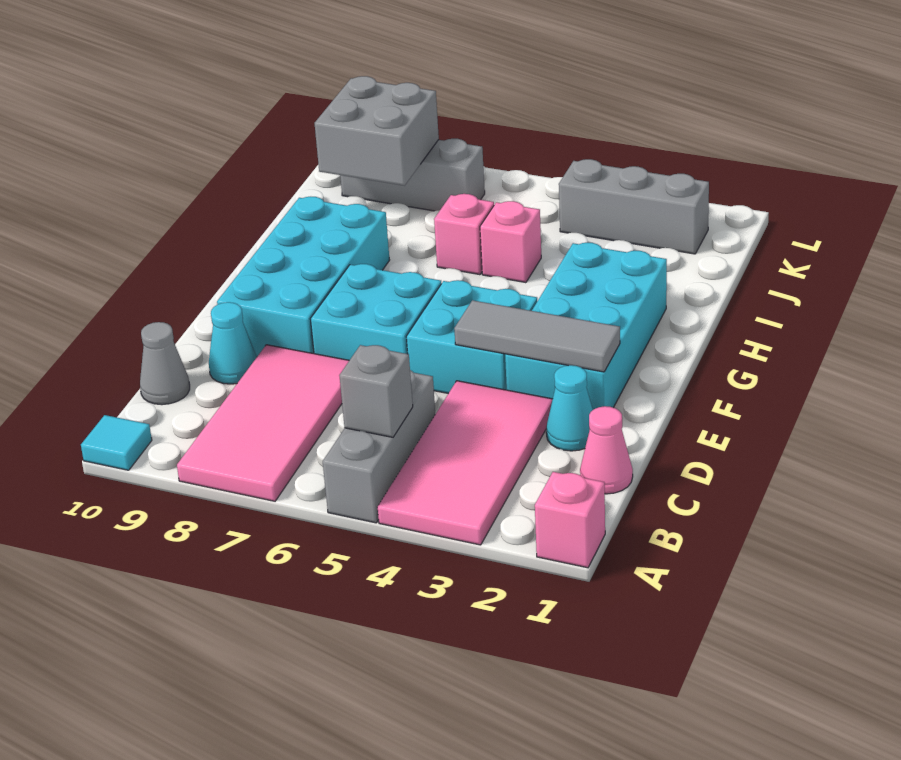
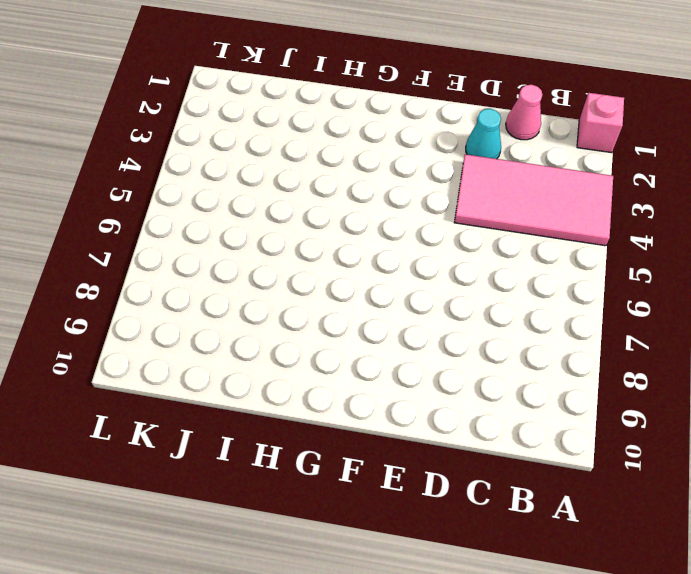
none -> grey 1x3 brick [323,370,435,523]
none -> pink 2x4 tile [177,345,349,501]
none -> cyan 1x1 tile [81,415,152,470]

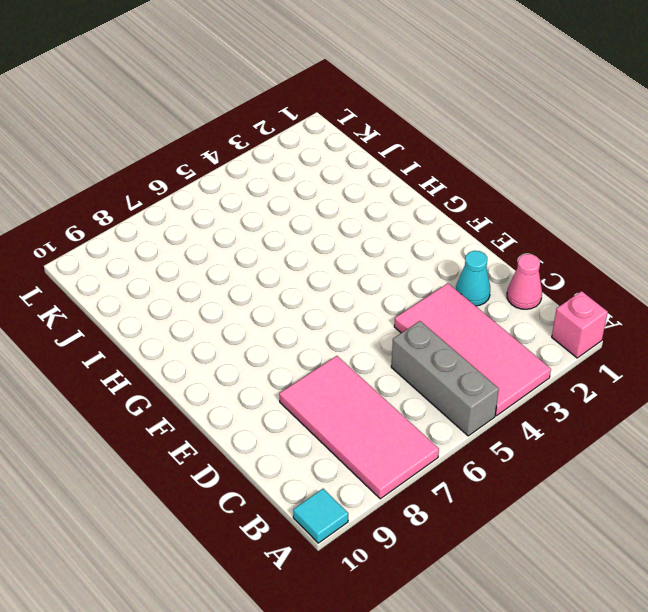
none -> grey 1x1 cone [140,322,190,405]
none -> cyan 1x1 cone [209,302,257,384]
none -> cyan 2x4 brick [505,242,667,410]

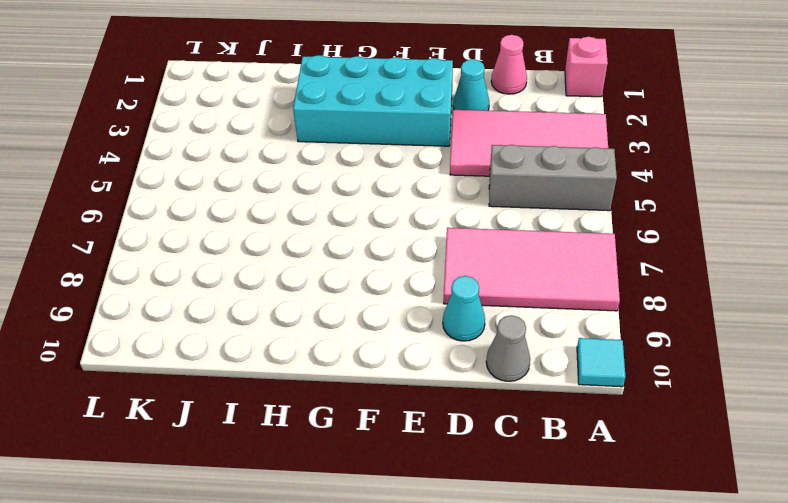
none -> cyan 2x2 brick [406,280,537,393]
none -> cyan 2x2 brick [310,264,441,360]
none -> cyan 2x4 brick [217,197,389,357]

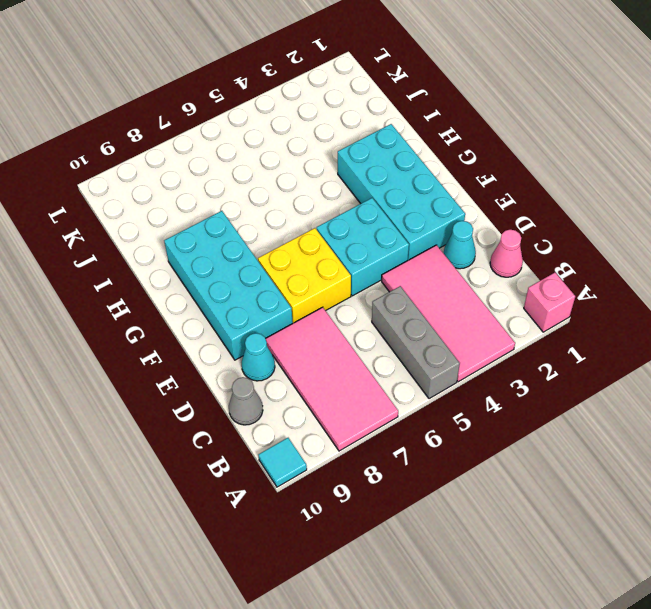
yellow 2x2 brick [258,228,351,323] -> cyan 2x2 brick [310,264,441,360]
none -> pink 1x1 brick [480,201,541,283]
none -> pink 1x1 brick [434,194,494,275]
none -> grey 1x3 brick [559,159,709,254]

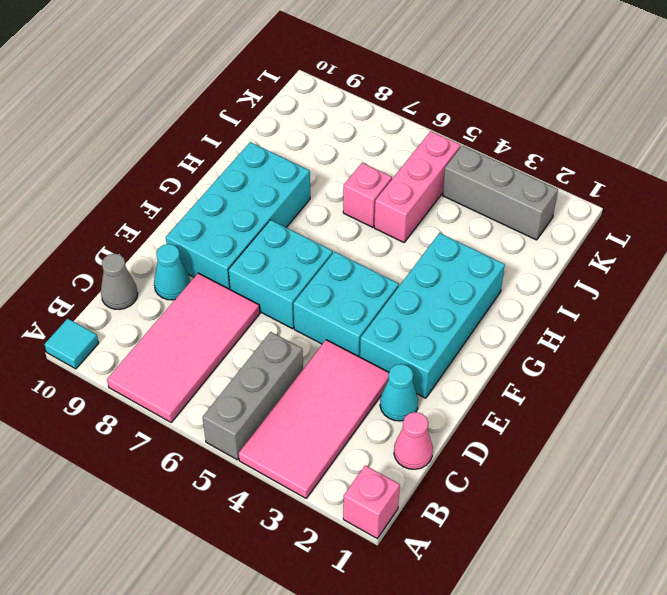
pink 1x3 brick [374,131,461,242] -> pink 1x1 brick [480,201,541,283]
none -> grey 1x3 brick [340,139,485,211]
none -> grey 1x1 brick [339,345,413,437]
none -> grey 1x3 tile [454,300,620,372]

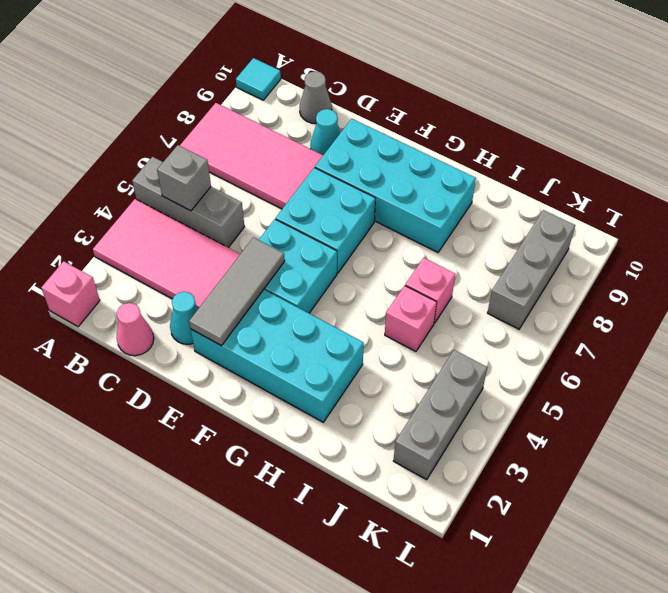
none -> grey 2x2 brick [315,76,439,185]

